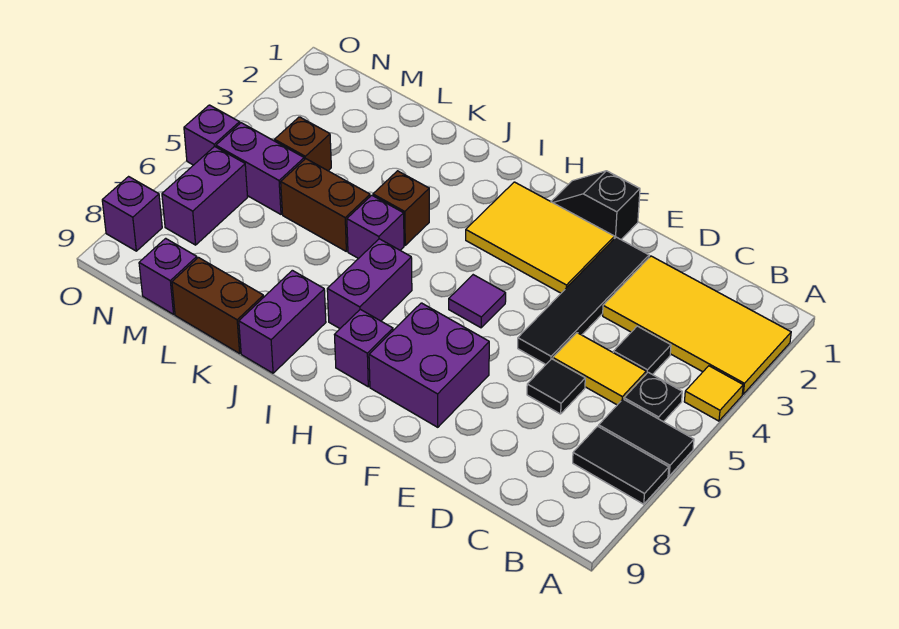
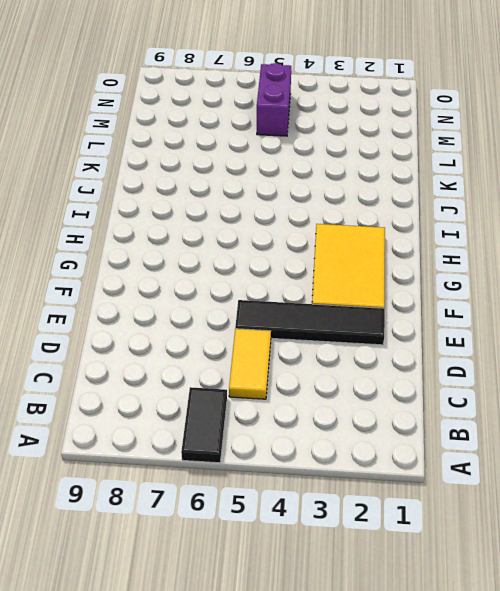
none -> yellow 2x4 tile [603,256,791,394]
none -> yellow 1x1 tile [684,366,743,421]
none -> black 1x2 tile [573,426,669,504]

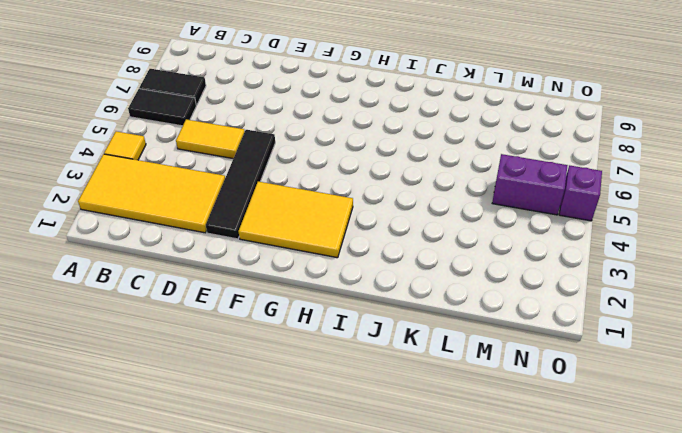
none -> black 1x1 plate [624,372,682,422]
none -> black 1x1 tile [613,326,671,375]
none -> black 1x1 tile [527,359,585,414]

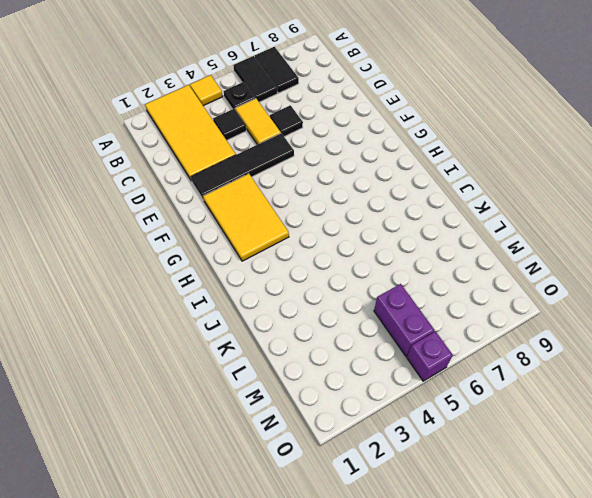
none -> black 1x2 slope [551,171,640,239]
none -> purple 2x2 brick [369,303,489,427]
none -> purple 1x1 tile [449,275,506,328]

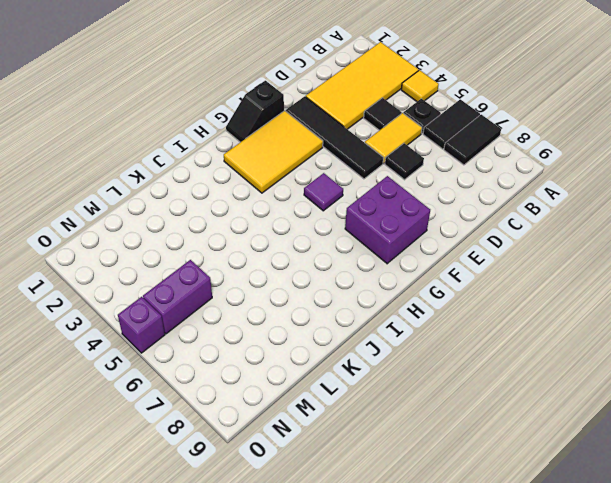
none -> purple 1x1 brick [334,309,393,387]
none -> purple 1x2 brick [327,239,412,328]
none -> brown 1x1 brick [373,171,429,245]

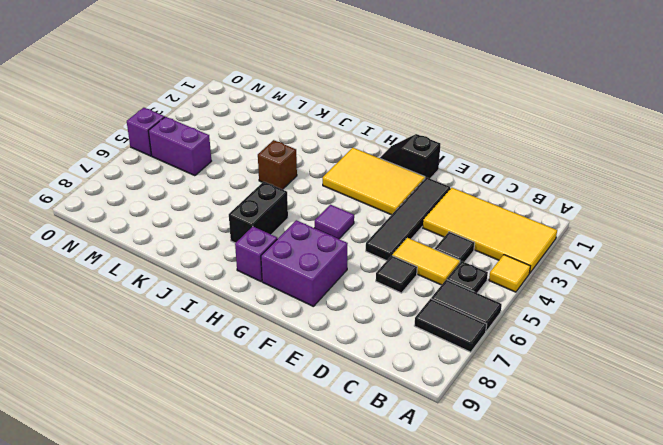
black 1x2 brick [229,182,288,243] -> purple 1x2 brick [327,239,412,328]
none -> purple 1x1 brick [347,195,404,259]
none -> purple 1x2 brick [239,270,326,373]
none -> brown 1x2 brick [281,159,370,251]

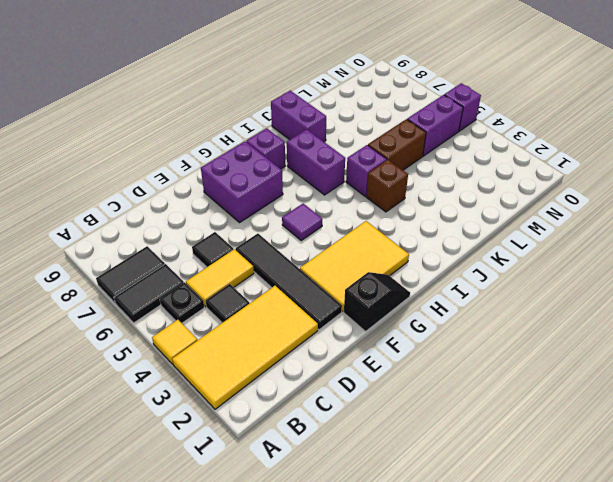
none -> brown 1x2 brick [172,258,264,353]
none -> brown 1x1 brick [275,117,331,171]
none -> purple 1x1 brick [139,238,197,314]

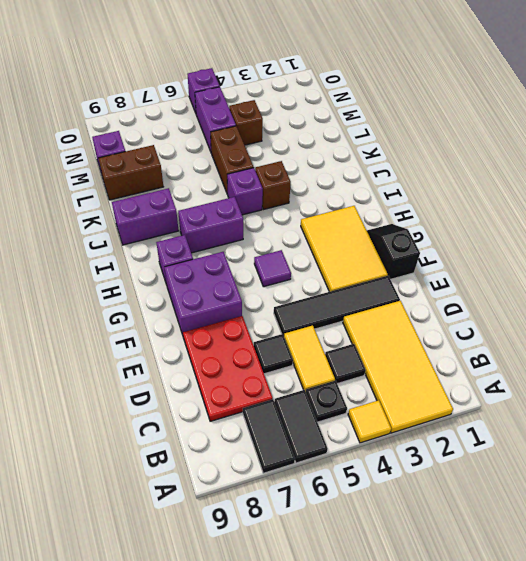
red 2x3 plate [183,316,273,421] -> none
brown 1x2 brick [99,145,163,200] -> brown 1x2 brick turned to [172,258,264,353]
none -> purple 1x2 brick [162,146,248,245]
none -> purple 1x1 brick [102,177,162,251]

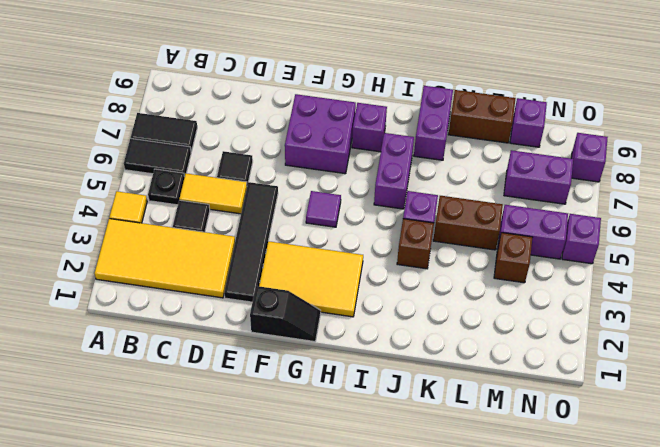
purple 1x2 brick [504,150,573,204] -> purple 1x2 brick turned to [162,146,248,245]

